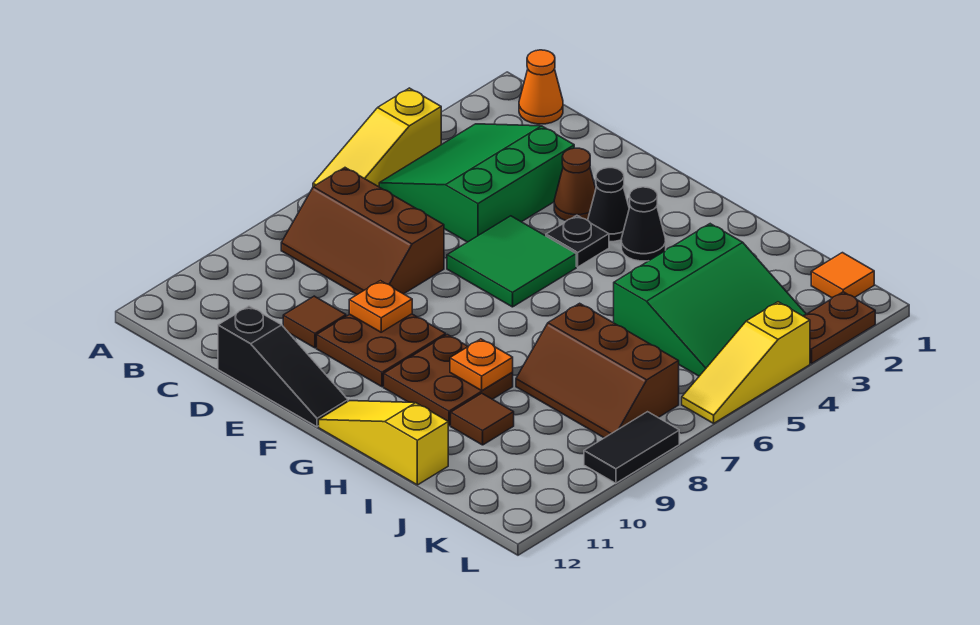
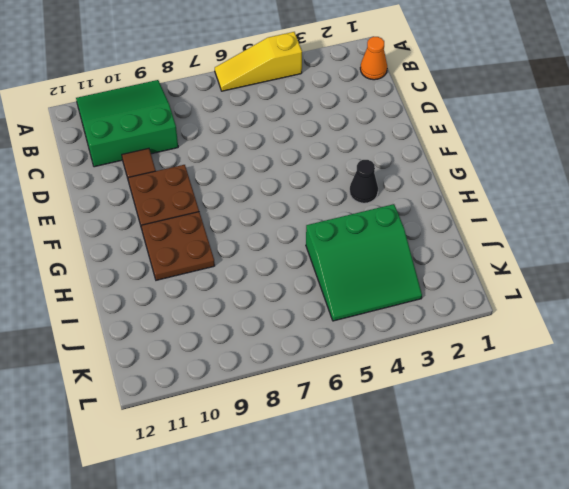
green 3x3 slope [76,80,178,167] -> green 3x3 slope moved to [379,124,574,242]
none -> brown 2x3 slope [281,168,444,295]
none -> black 1x3 slope [218,306,348,427]
none -> brown 1x1 cone [554,148,596,221]

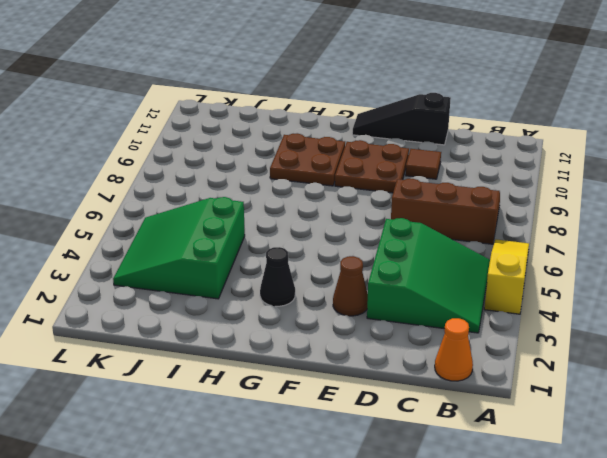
none -> green 2x2 tile [447,216,576,307]
none -> black 1x1 cone [588,168,629,242]
none -> black 1x1 plate [546,215,609,267]

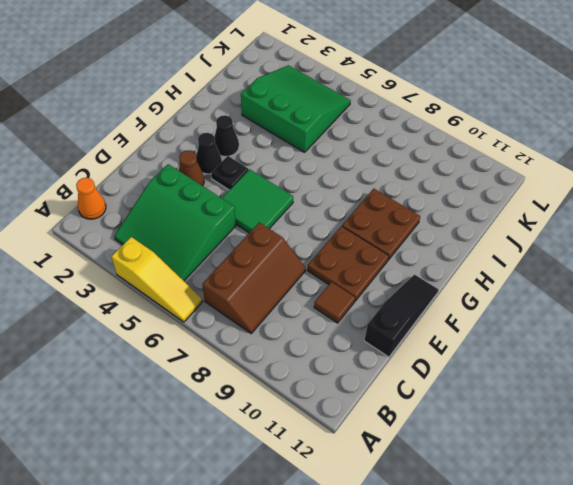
none -> yellow 1x3 slope [319,401,448,485]
none -> brown 2x3 slope [516,303,679,438]
none -> brown 1x1 tile [451,393,514,445]

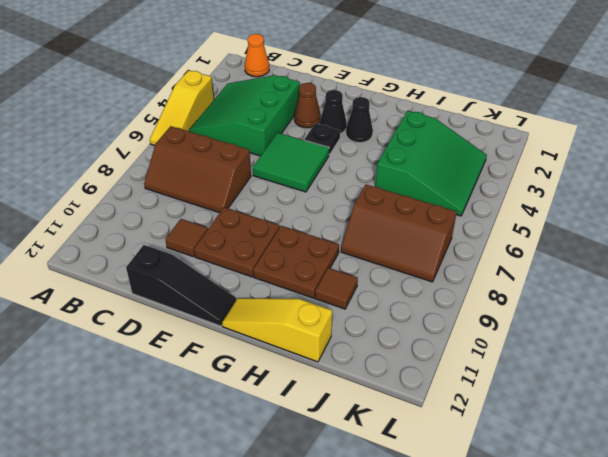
none -> orange 1x1 tile [811,253,874,298]
none -> brown 1x2 plate [804,292,875,364]
none -> yellow 1x3 slope [682,302,810,423]

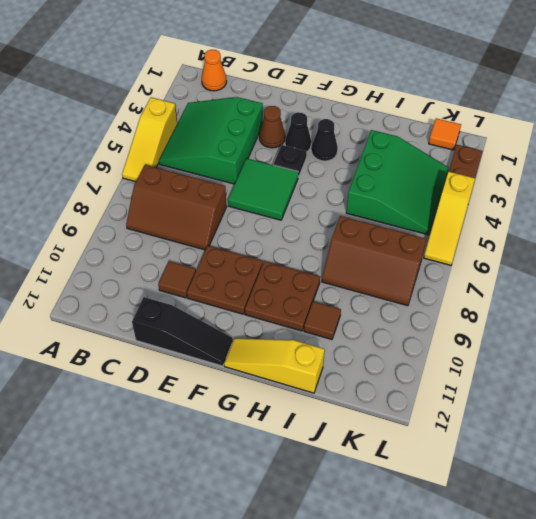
none -> black 1x2 tile [584,412,679,483]
none -> orange 1x1 plate [349,281,412,332]
none -> orange 1x1 plate [450,339,513,390]

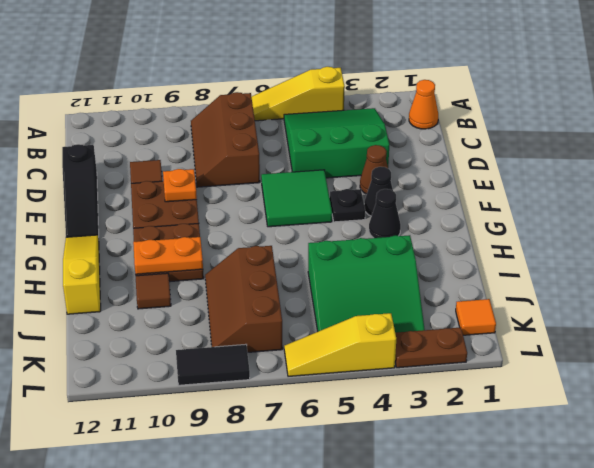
orange 1x2 plate [133,237,203,274] -> orange 1x1 plate [450,339,513,390]

